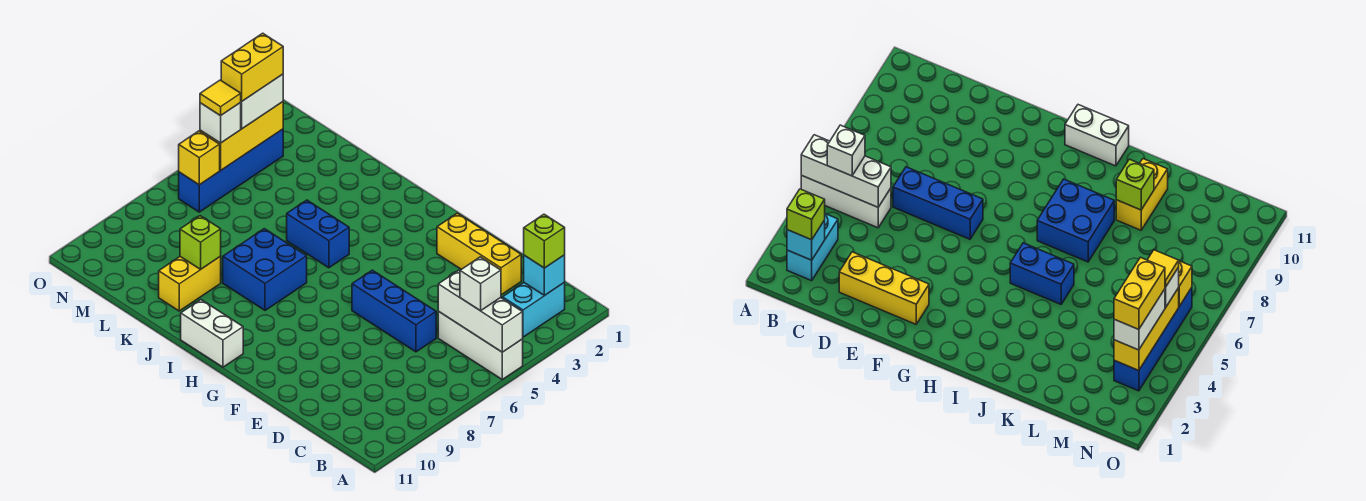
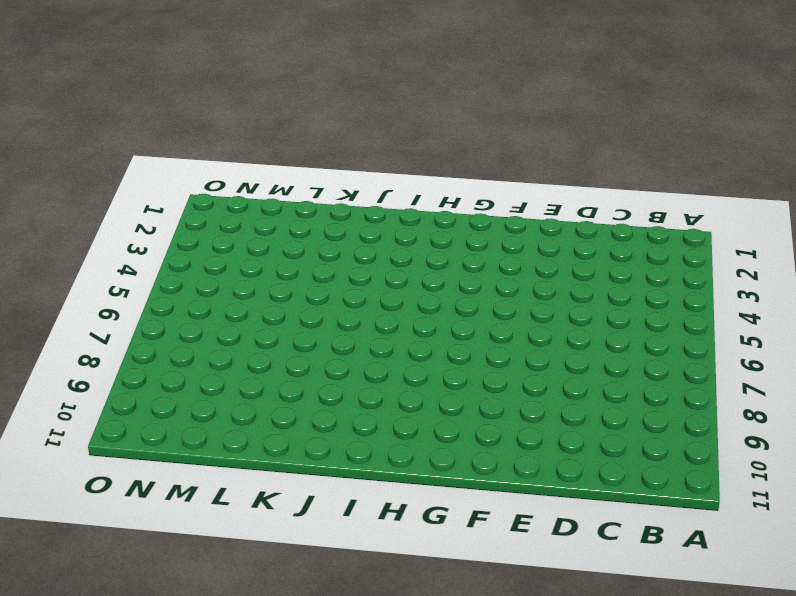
none -> white 1x3 brick [438,311,523,379]
none -> cyan 1x2 brick [503,282,565,337]
none -> yellow 1x3 brick [437,213,521,295]

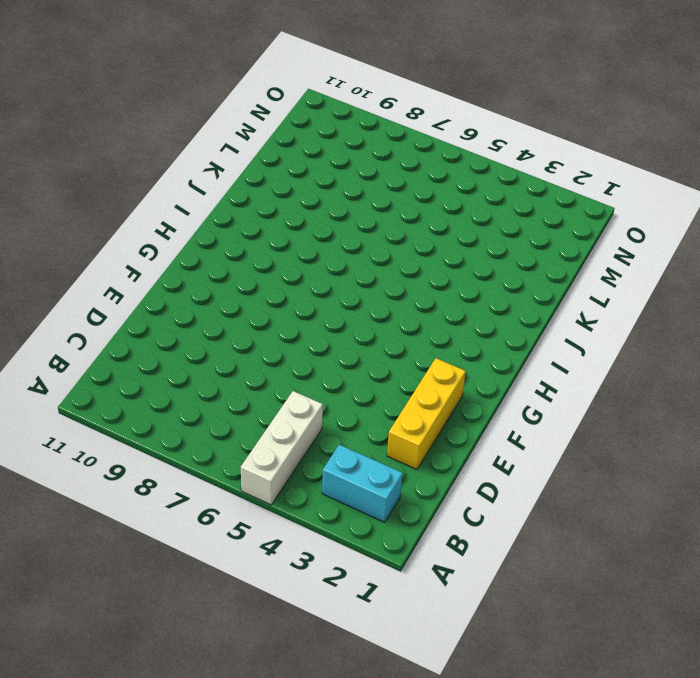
none -> blue 1x3 brick [352,270,436,352]
none -> white 1x2 brick [181,300,243,367]
none -> blue 1x2 brick [287,200,349,268]

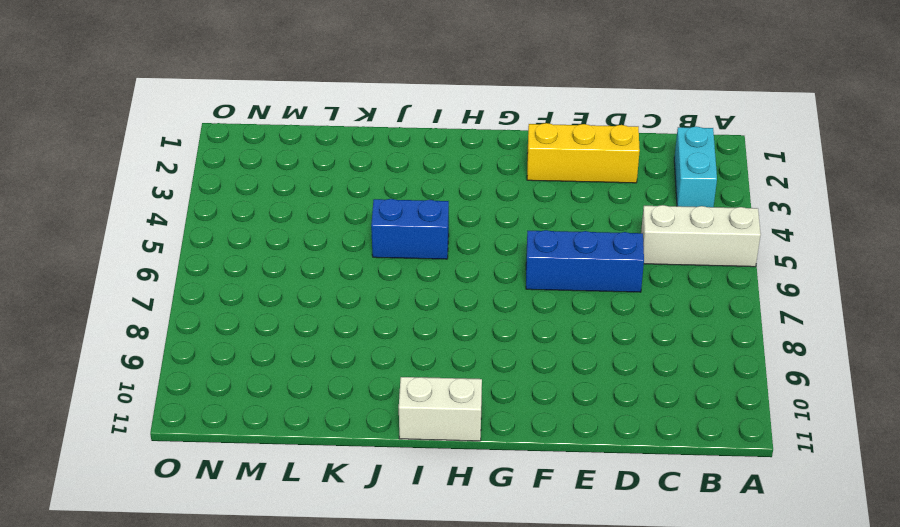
none -> blue 2x2 brick [223,229,307,310]
none -> yellow 1x2 brick [159,256,221,311]
none -> blue 1x4 brick [179,129,283,212]

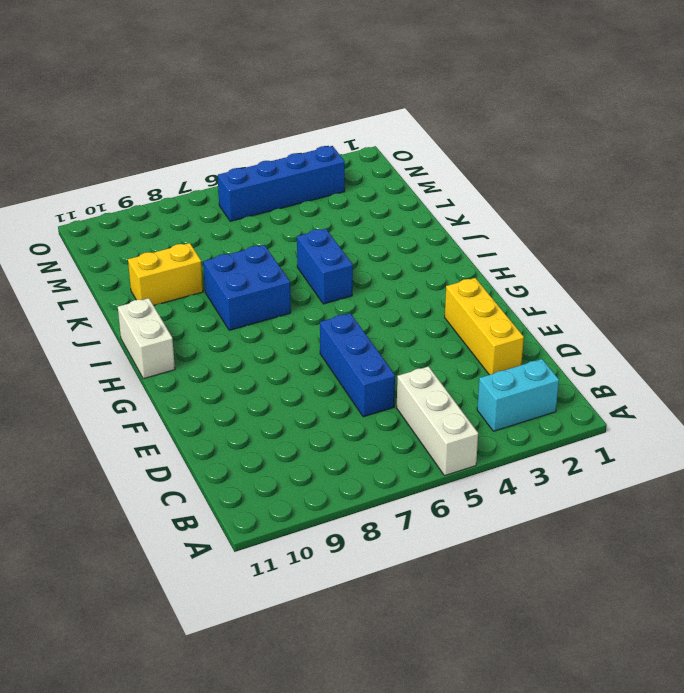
none -> white 1x3 brick [438,271,523,352]
none -> cyan 1x1 brick [524,255,565,295]
none -> lime 1x1 brick [180,216,221,269]

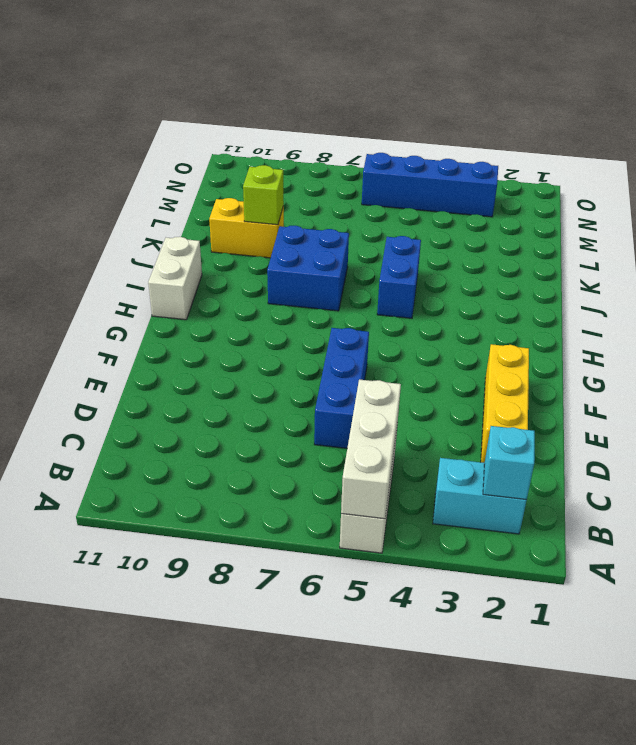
none -> yellow 1x3 brick [200,102,283,170]
none -> yellow 1x1 brick [179,131,220,185]
none -> lime 1x1 brick [524,214,565,268]

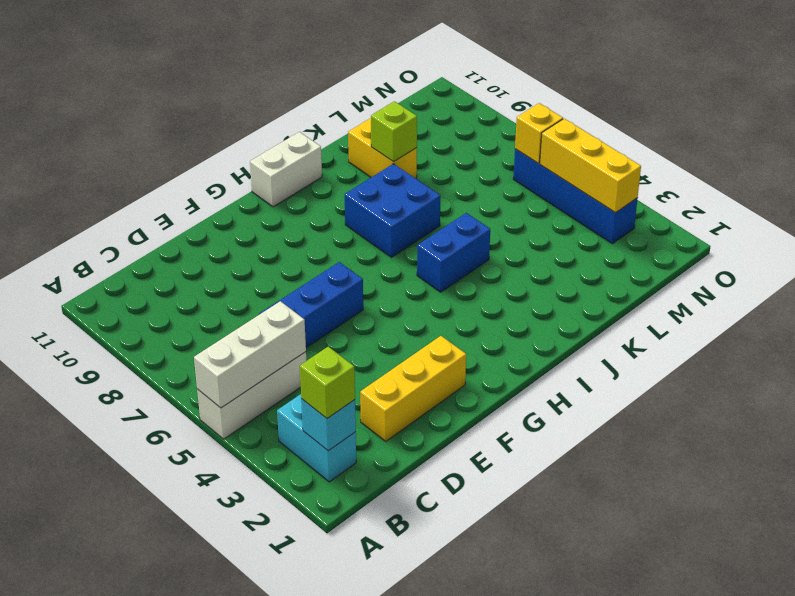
none -> white 1x1 brick [460,257,501,311]
none -> white 1x2 brick [240,74,283,129]
none -> white 1x1 brick [200,103,241,143]

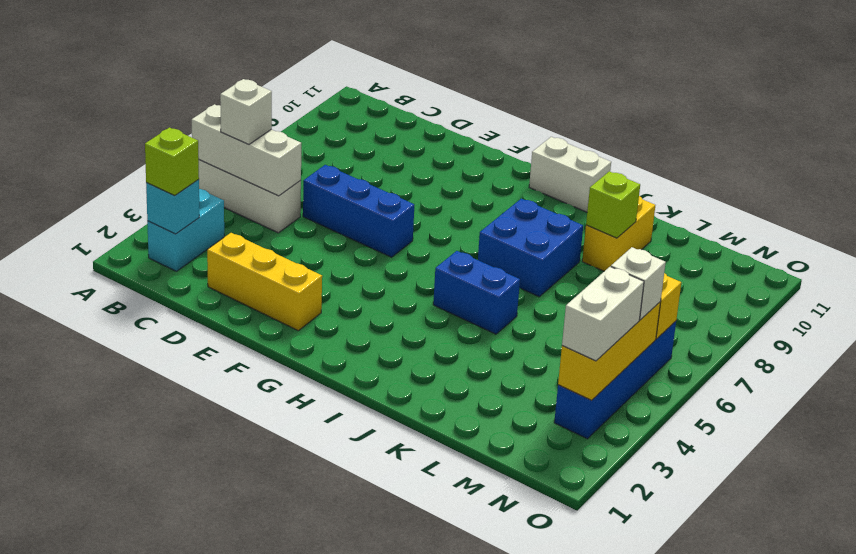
none -> yellow 1x2 brick [221,33,283,101]
none -> yellow 1x1 tile [200,80,241,116]

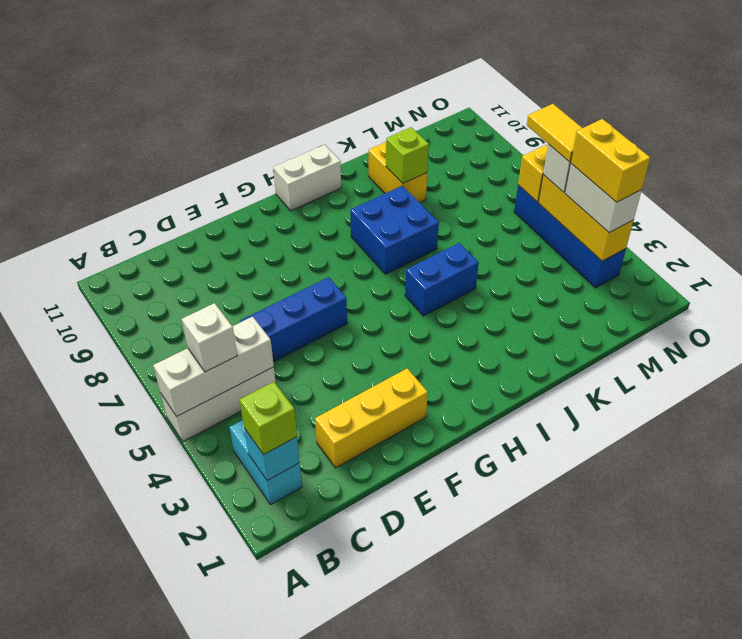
yellow 1x2 tile [527,104,582,162] -> yellow 1x1 tile [200,80,241,116]

